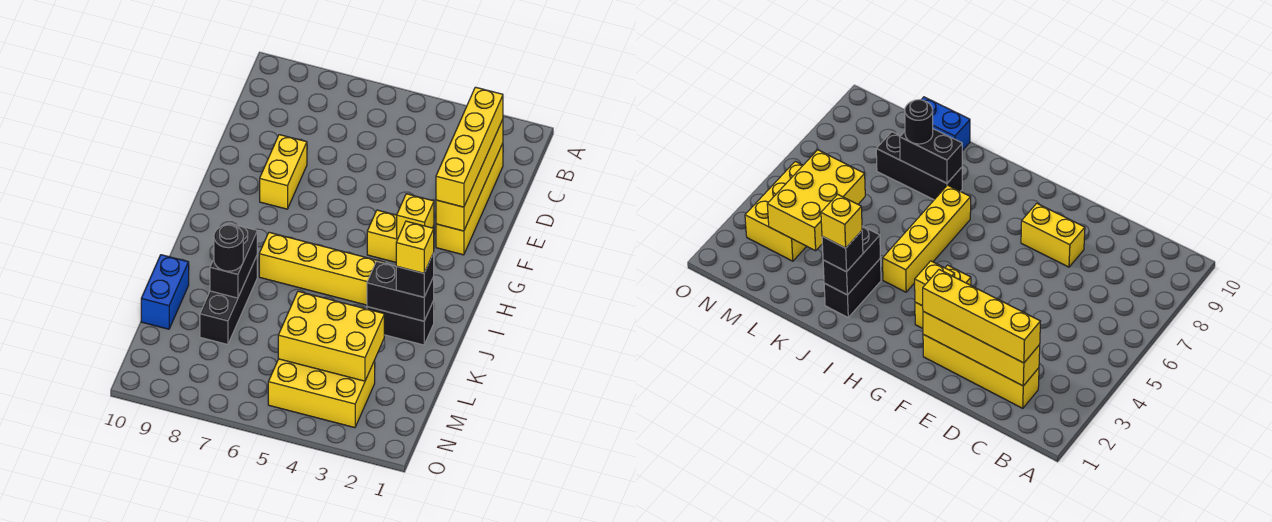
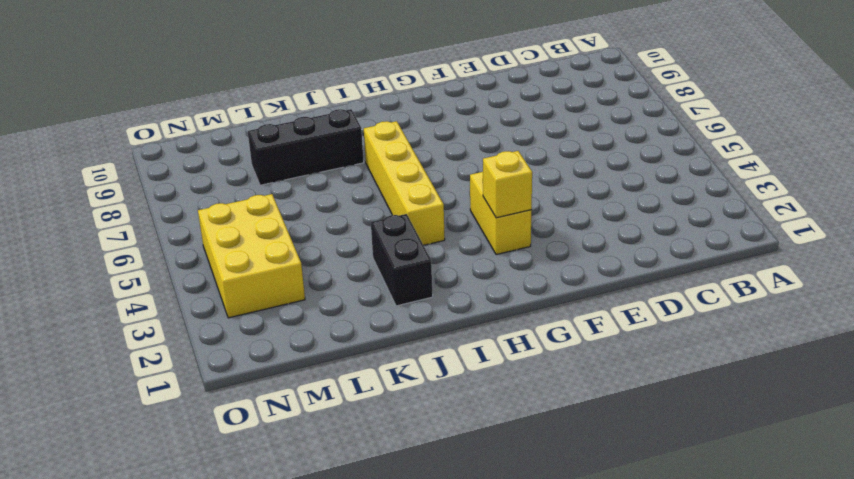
none -> yellow 1x4 brick [436,143,503,255]
none -> yellow 1x2 brick [260,135,307,209]
none -> blue 1x2 brick [141,255,189,329]

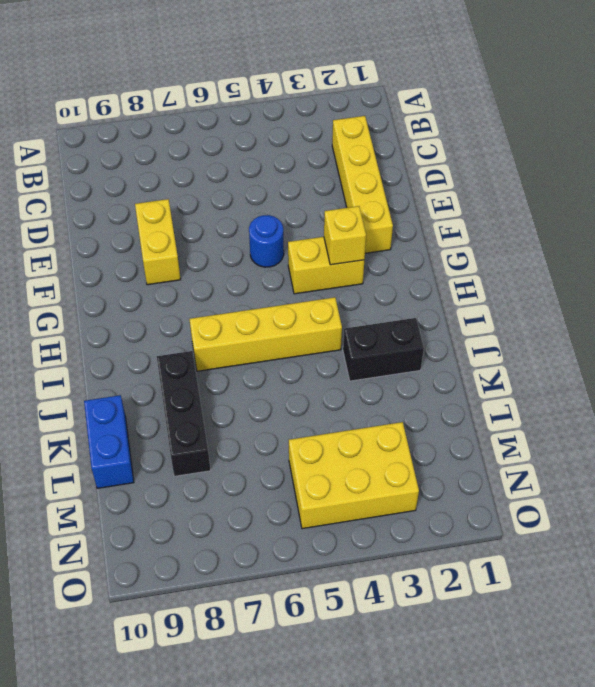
blue 1x1 round brick [249,215,284,267] -> none
none -> yellow 1x4 brick [436,119,503,231]
none -> black 1x2 brick [367,261,434,321]
none -> black 1x2 brick [210,223,257,298]

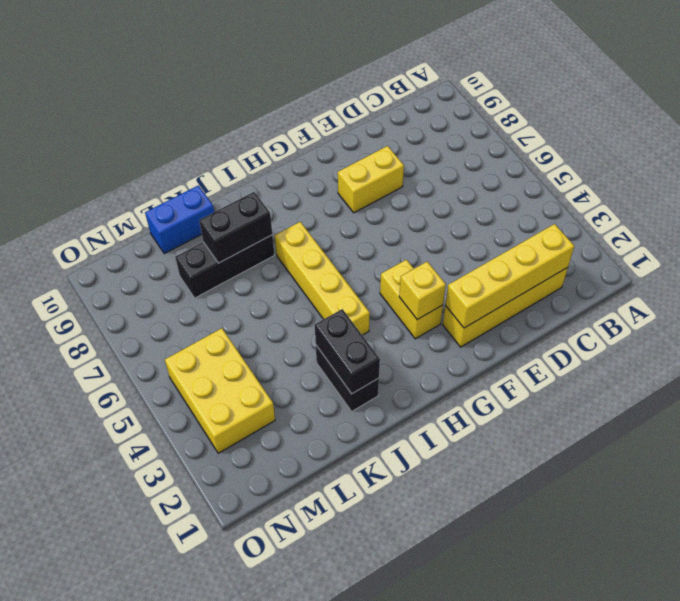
none -> yellow 2x3 brick [278,291,384,381]
none -> yellow 1x4 brick [436,87,503,207]
none -> black 1x1 brick [396,253,434,297]

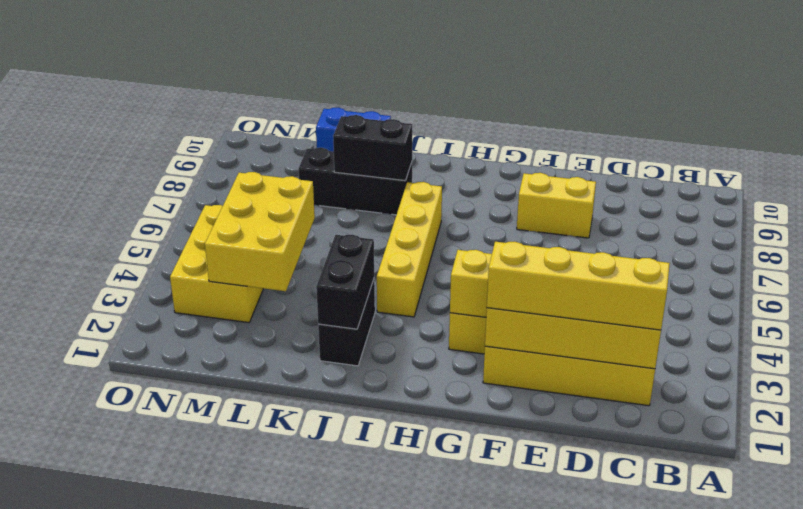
none -> black 1x1 brick [396,253,434,297]
none -> black 1x1 round brick [214,225,243,271]
none -> yellow 1x1 brick [396,221,434,273]

